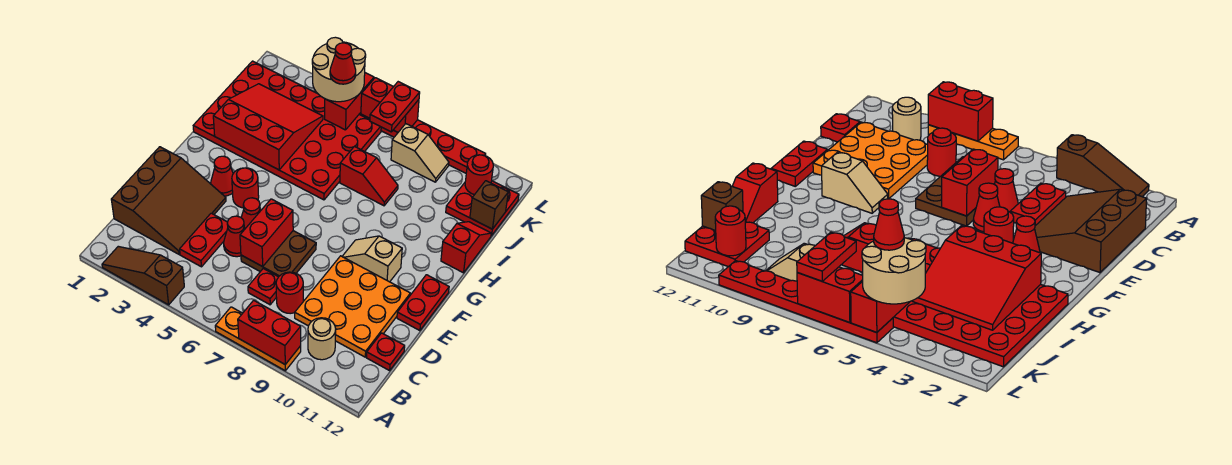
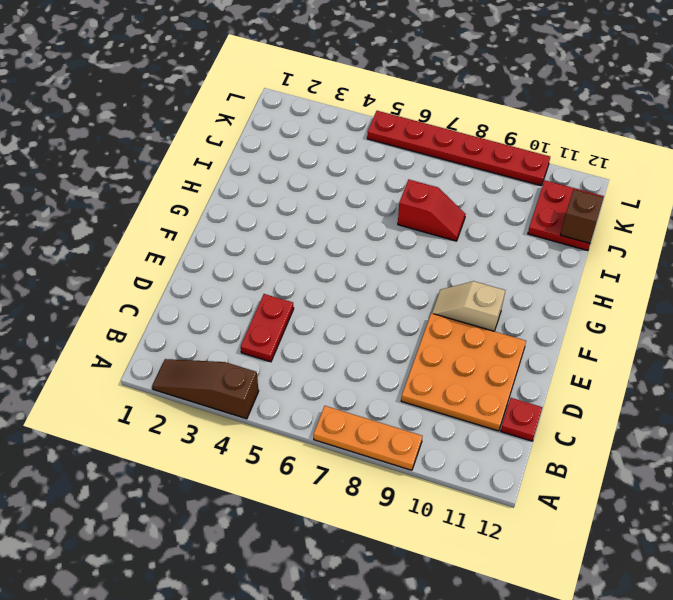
none -> tan 1x1 round brick [308,318,336,360]
none -> brown 3x3 slope [111,147,226,254]
none -> red 1x1 plate [248,269,278,305]
none -> red 1x1 round brick [276,272,303,314]

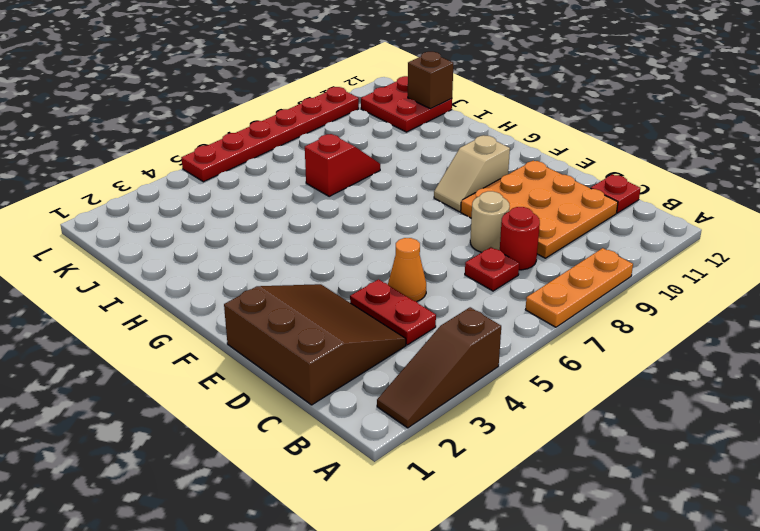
orange 1x1 cone [388,238,426,302] -> red 1x1 cone [224,216,245,257]
tan 1x1 round brick [470,191,510,252] -> tan 1x1 round brick moved to [308,318,336,360]
none -> brown 2x2 plate [241,231,316,277]
none -> red 1x1 cone [241,198,261,229]
none -> red 1x2 plate [397,275,449,331]
none -> red 1x1 cone [211,156,233,196]

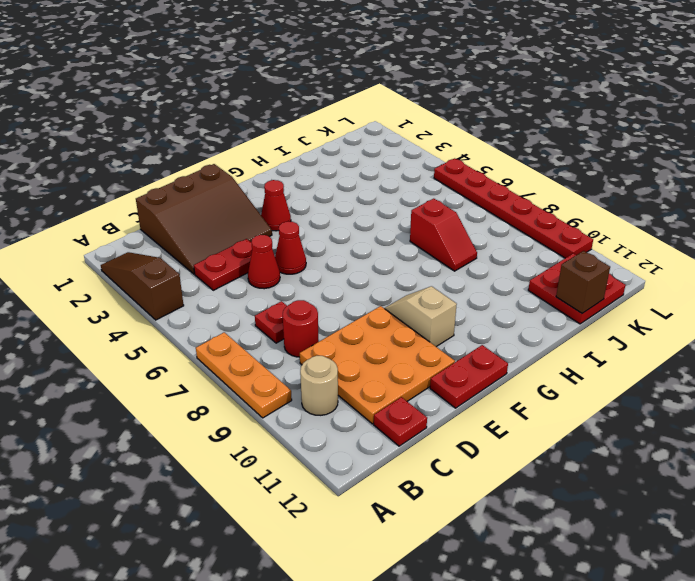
none -> brown 2x2 plate [241,231,316,277]
none -> red 1x1 round brick [232,168,259,208]
none -> red 4x6 plate [193,61,381,200]
none -> red 1x2 slope [441,222,491,273]

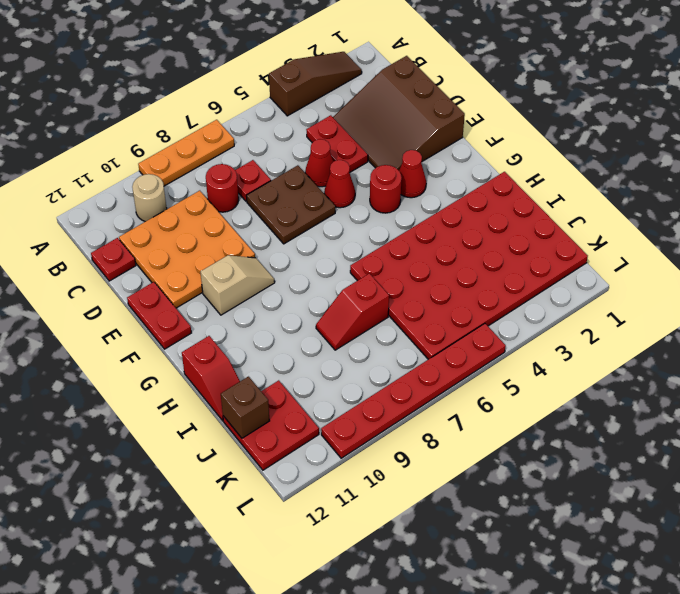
none -> tan 1x2 slope [391,124,449,182]
none -> red 1x2 brick [238,300,301,364]
none -> red 1x2 brick [240,199,293,267]
none -> red 3x3 slope [213,84,323,170]

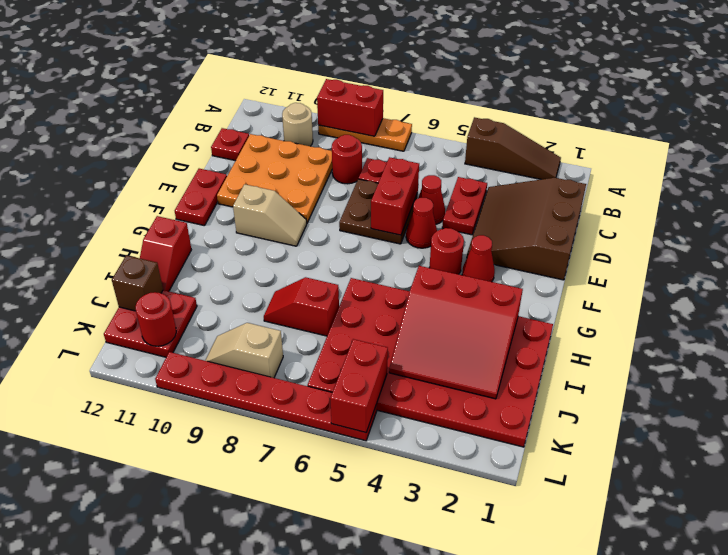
none -> red 1x2 brick [361,78,419,132]
none -> tan 2x2 round brick [312,37,366,102]
none -> red 1x2 plate [370,82,420,132]
none -> red 1x1 cone [330,43,356,84]

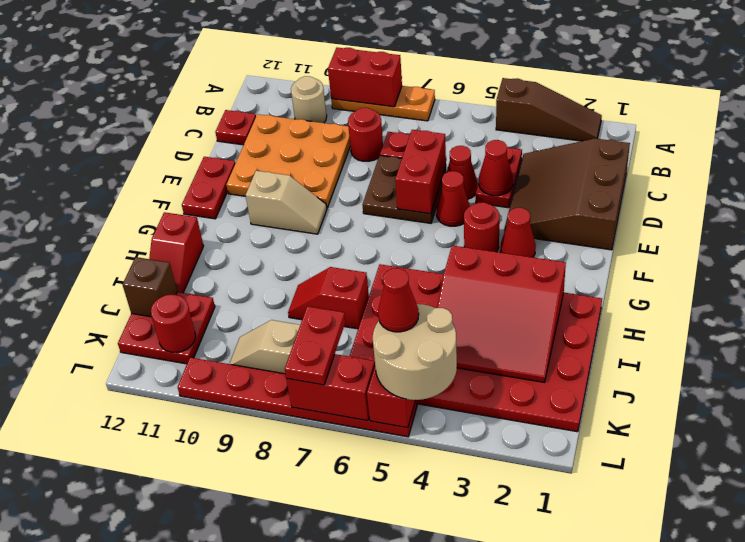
red 1x1 cone [479,140,513,196] -> none

